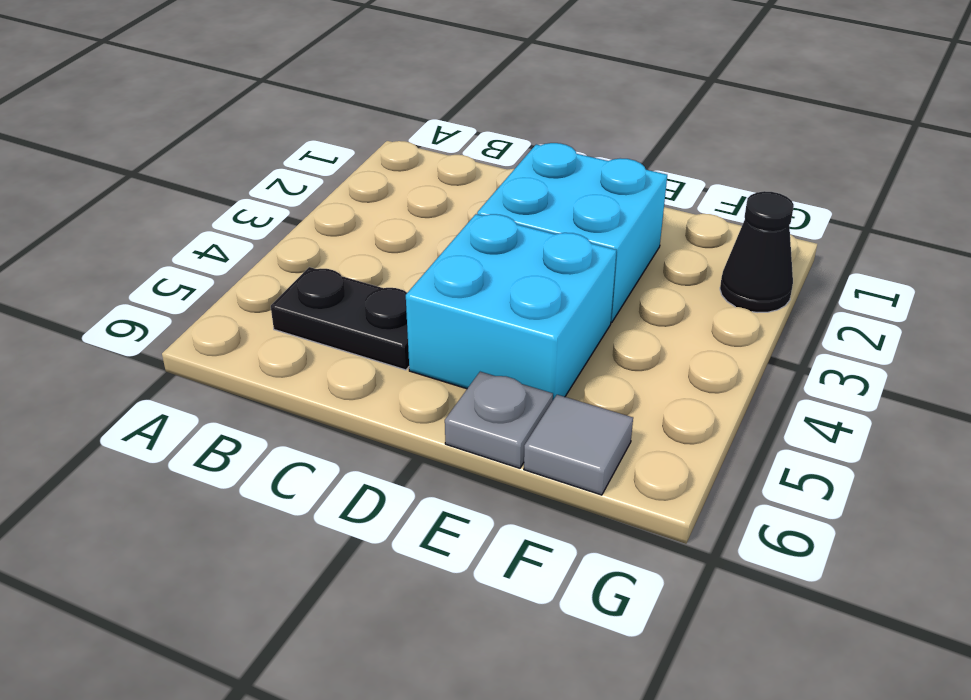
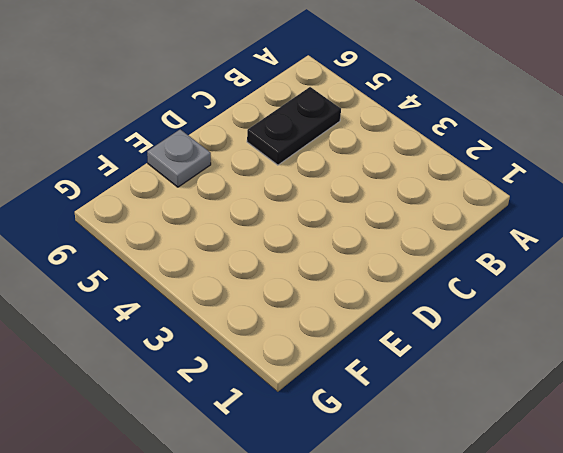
none -> cyan 2x2 brick [477,143,667,323]
none -> cyan 2x2 brick [406,214,617,400]

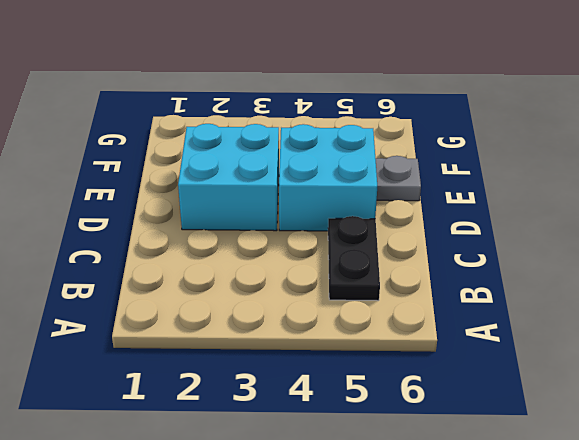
none -> grey 1x1 tile [524,395,633,495]
none -> black 1x1 cone [720,191,794,313]

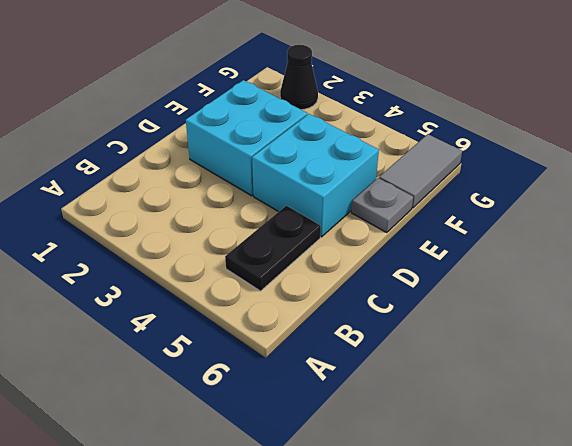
grey 1x2 tile [379,134,462,208] -> grey 1x1 tile [524,395,633,495]

